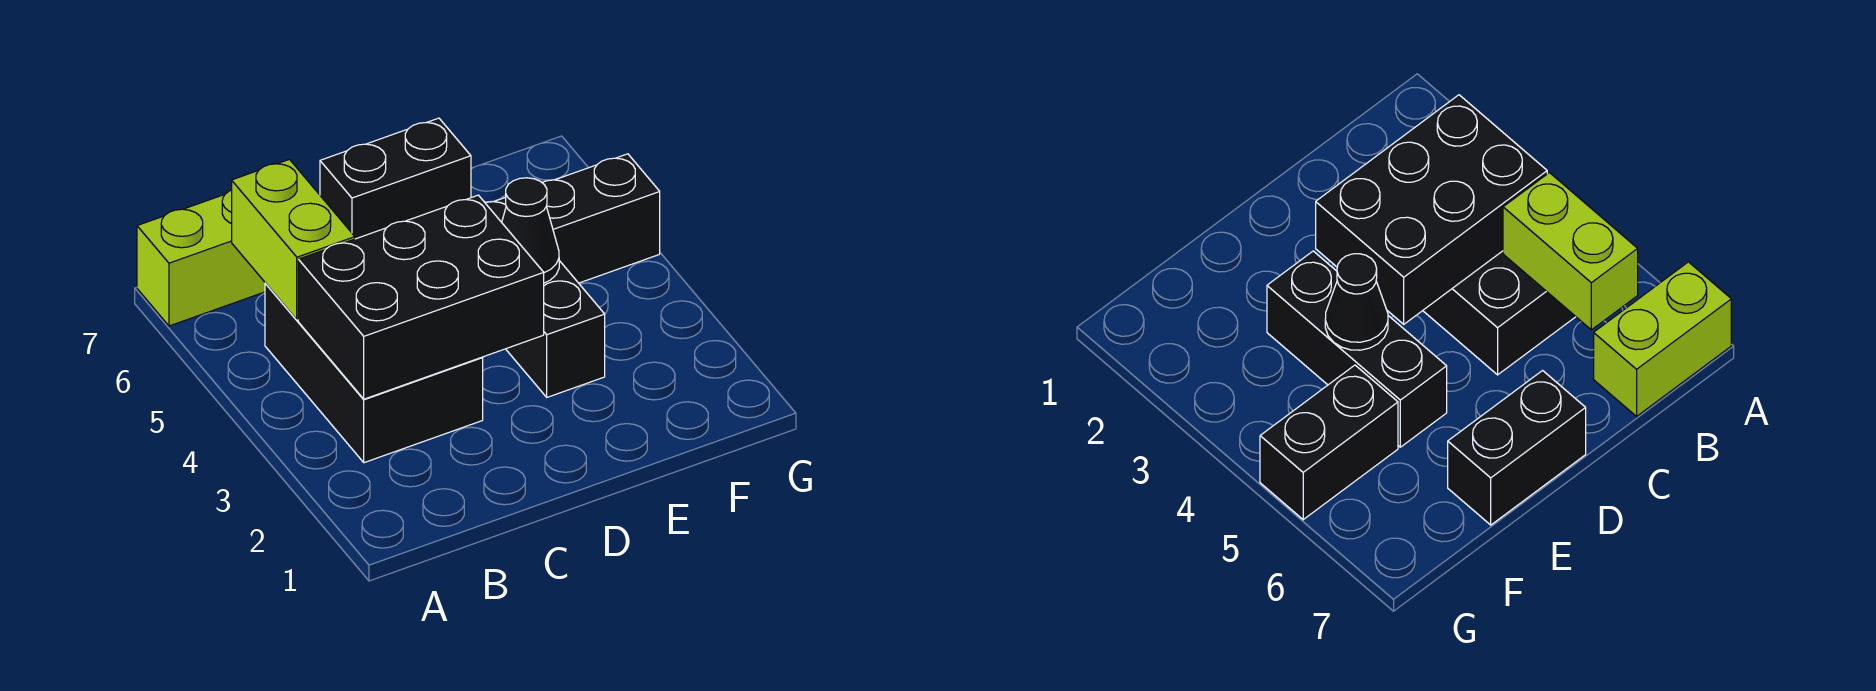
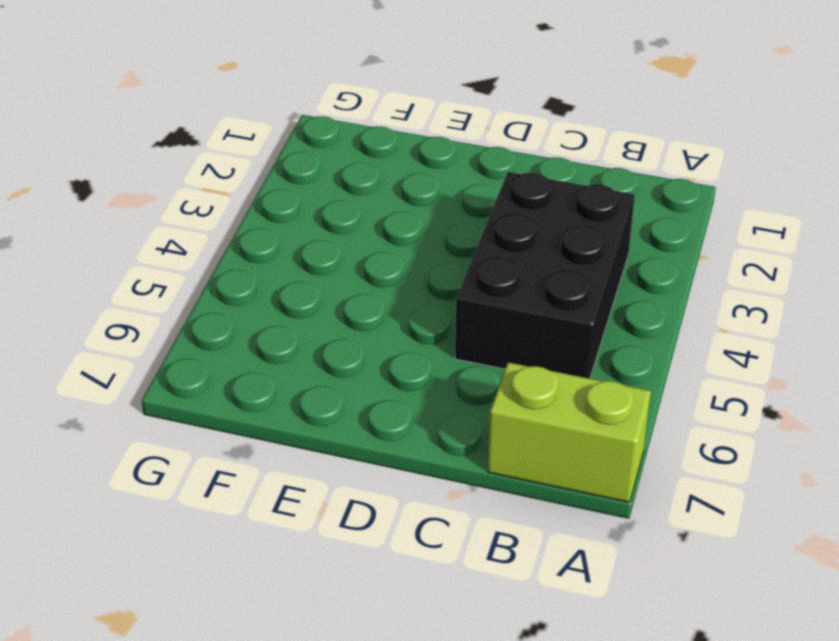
none -> black 1x2 brick [320,118,471,239]
none -> black 1x3 brick [486,197,605,397]

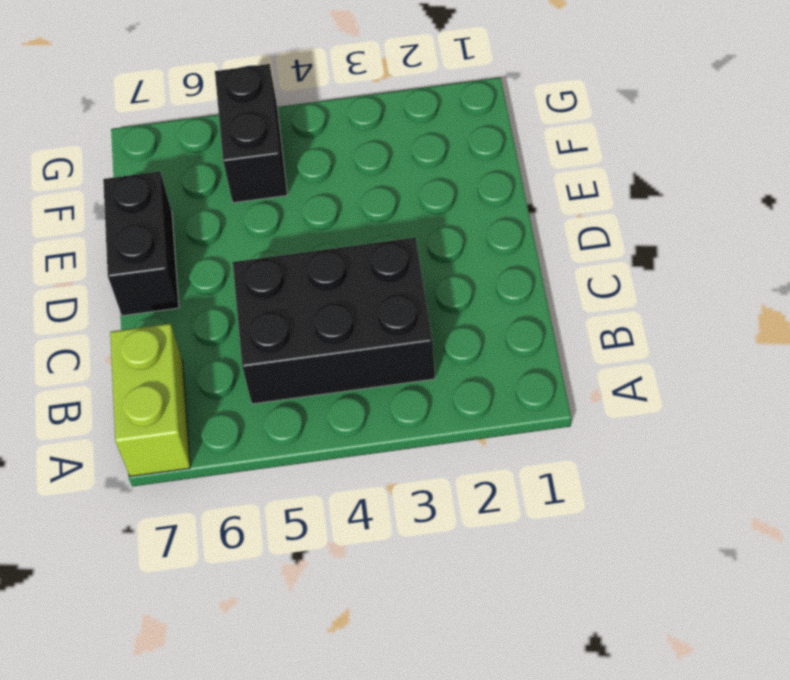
none -> black 1x3 brick [486,197,605,397]
none -> black 2x3 brick [298,195,544,399]

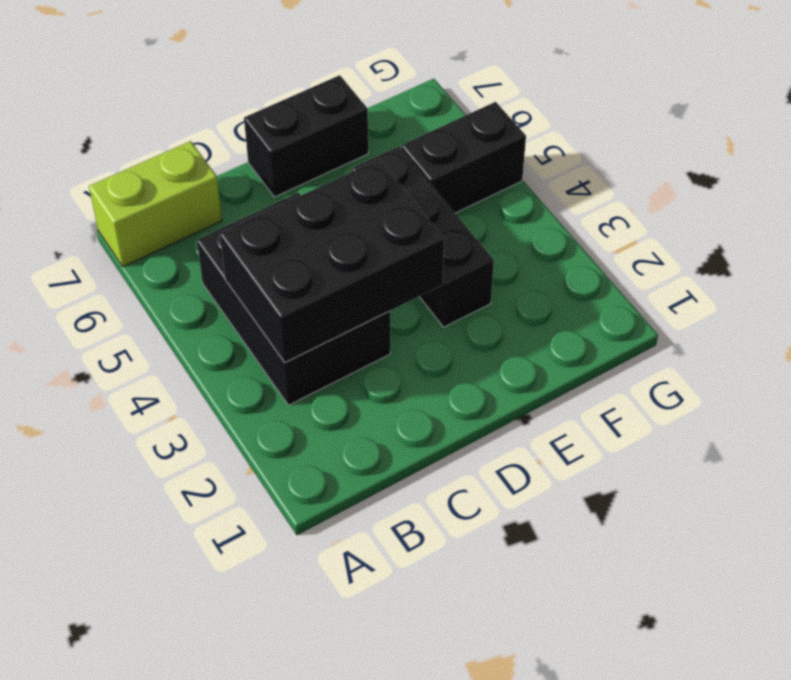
none -> lime 1x2 brick [232,159,355,320]
none -> black 1x1 cone [502,178,559,283]

